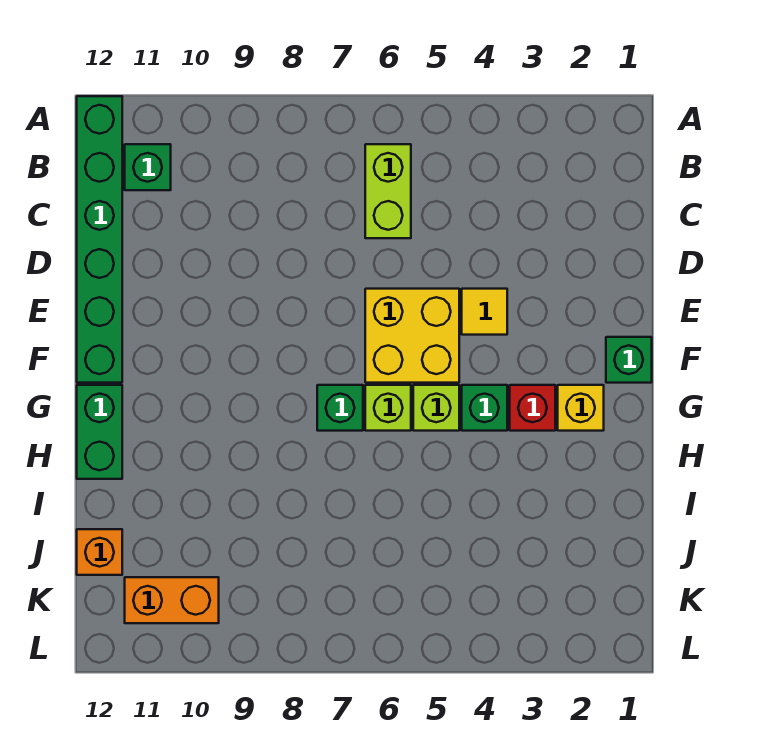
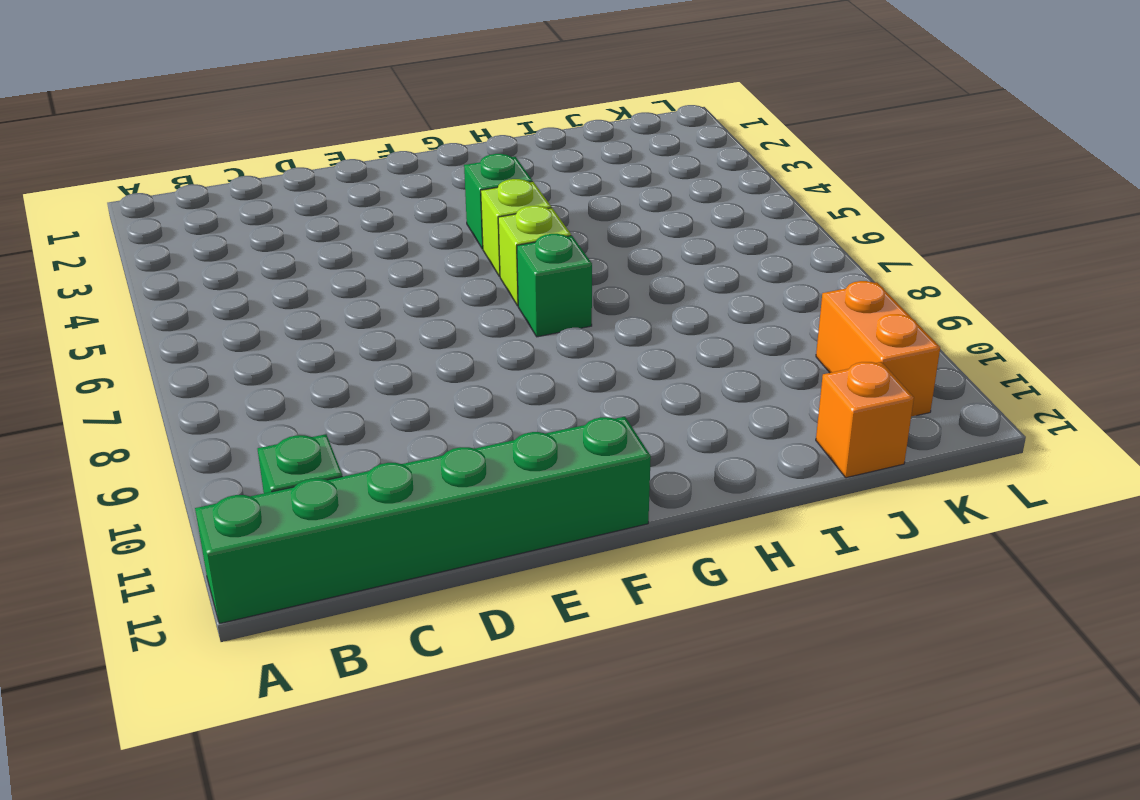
none -> lime 1x2 brick [365,144,411,238]
none -> yellow 1x1 tile [462,289,507,335]
none -> yellow 2x2 brick [365,289,459,383]

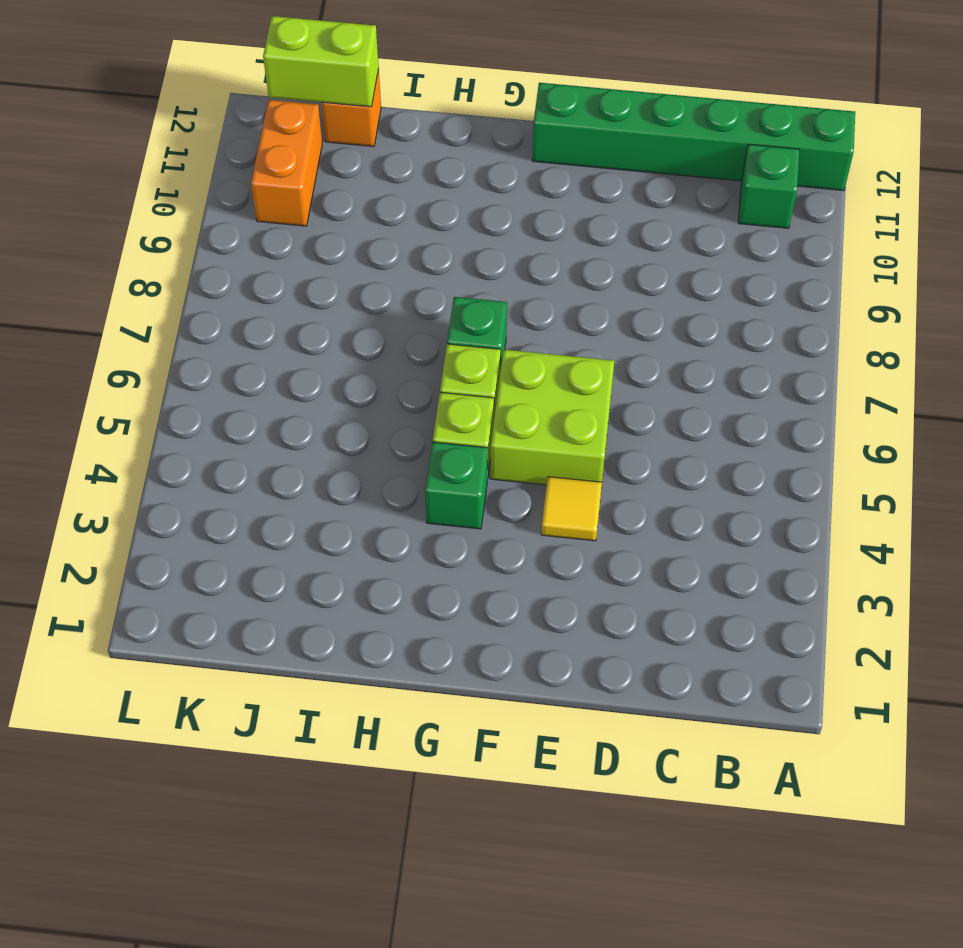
lime 2x2 brick [490,350,614,485] -> yellow 2x2 brick [365,289,459,383]
lime 1x2 brick [263,16,379,107] -> lime 1x2 brick moved to [365,144,411,238]
none -> green 1x1 brick [606,337,652,383]
none -> yellow 1x1 brick [558,385,604,431]
none -> red 1x1 brick [510,385,555,431]

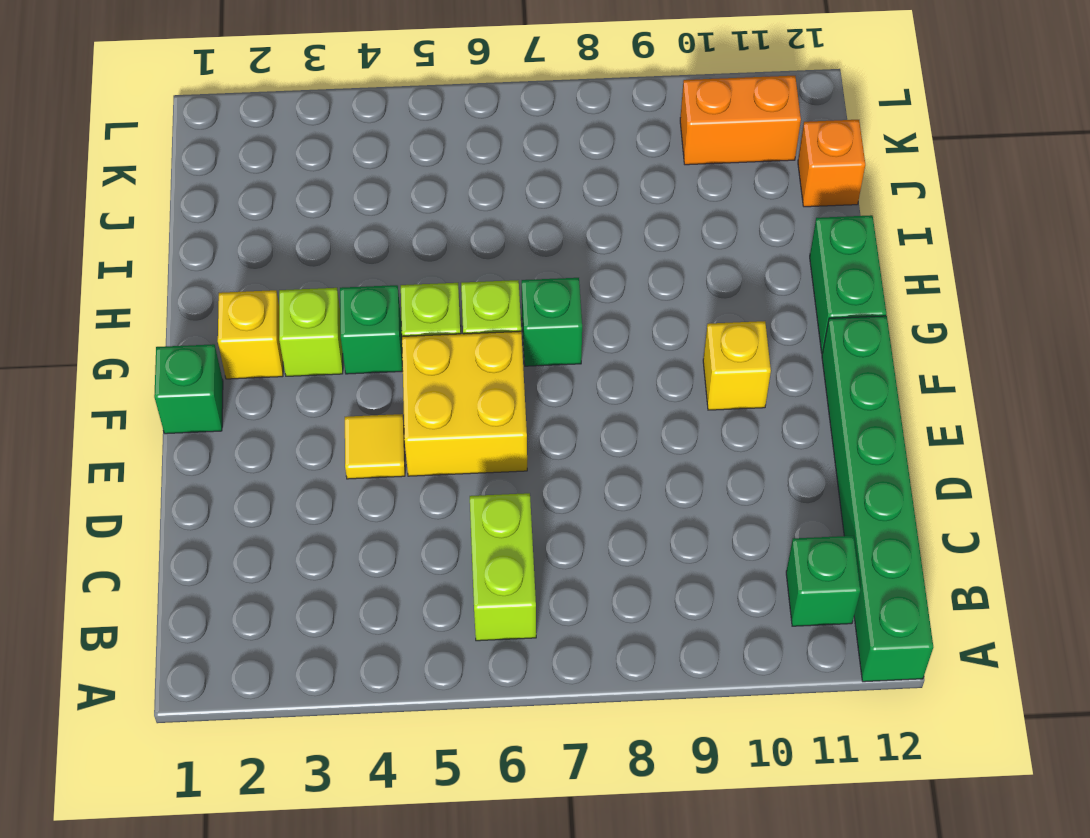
yellow 1x1 brick [703,321,771,410] -> none
lime 1x1 brick [279,288,343,376] -> red 1x1 brick [510,385,555,431]

